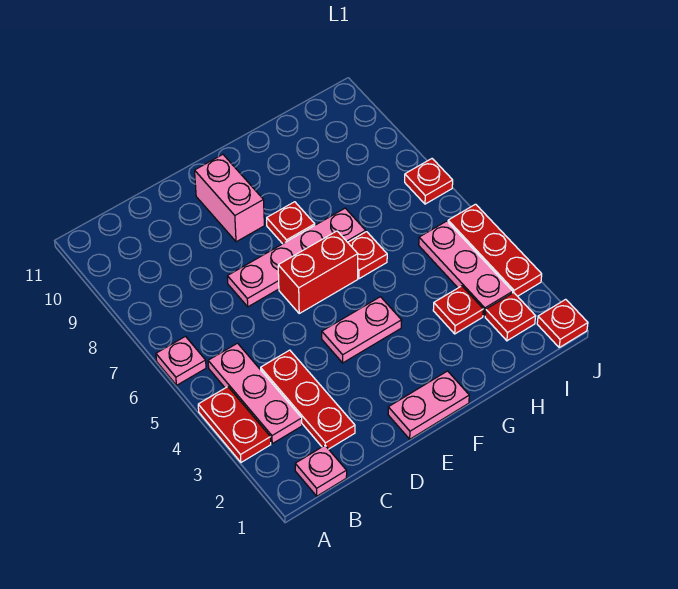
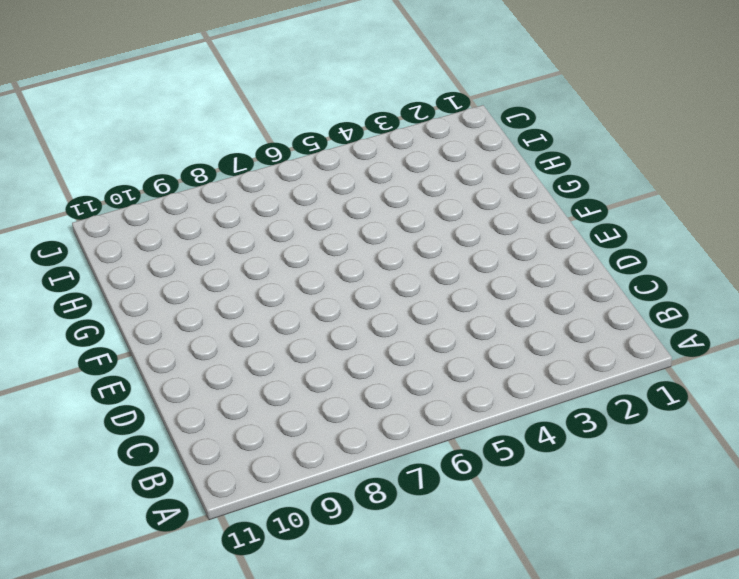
none -> red 1x2 plate [198,387,271,462]
none -> pink 1x1 plate [156,336,206,385]
none -> pink 1x1 plate [295,446,347,496]

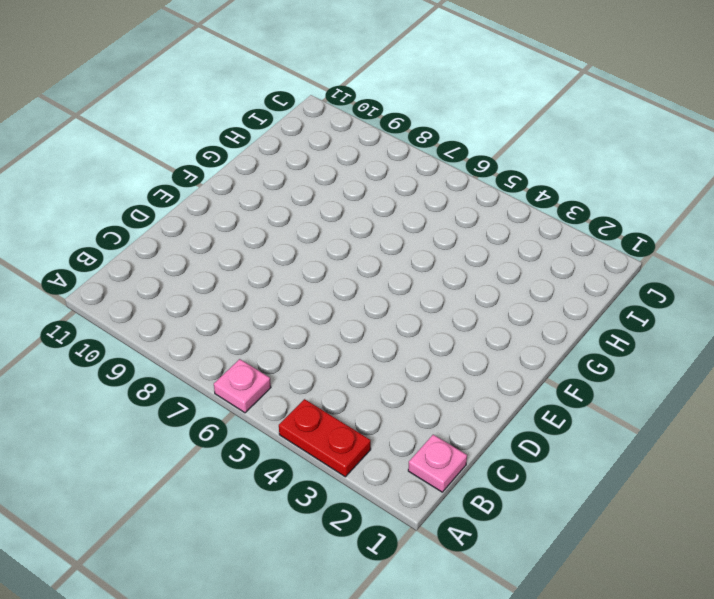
none -> pink 1x3 plate [208,343,302,444]
none -> red 1x3 plate [261,350,355,449]
none -> pink 1x4 plate [227,208,366,307]

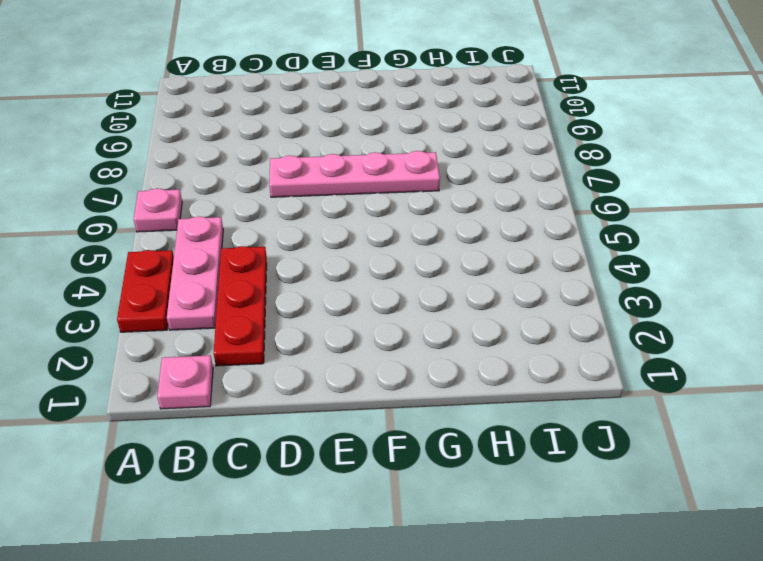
none -> pink 1x2 plate [388,371,469,439]
none -> pink 1x2 plate [322,297,402,363]
none -> red 1x2 brick [278,231,358,313]

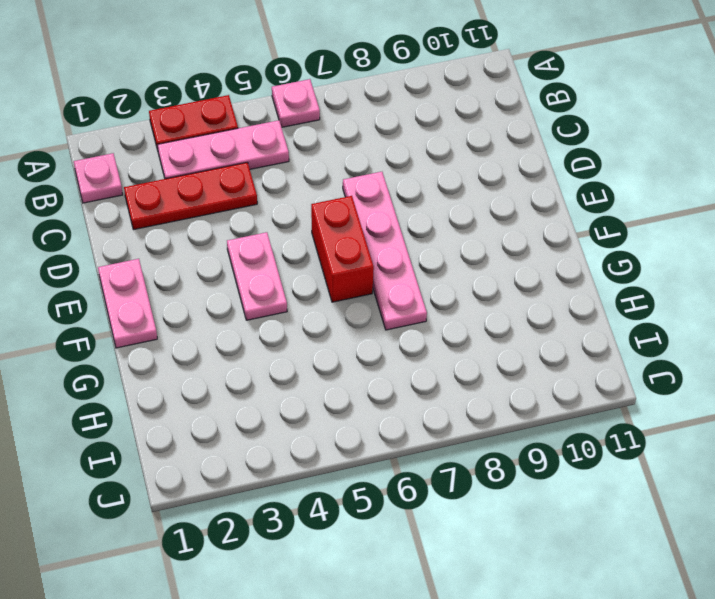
none -> pink 1x2 brick [195,155,264,242]
none -> red 1x1 plate [267,202,315,244]
none -> red 1x1 plate [348,232,387,279]

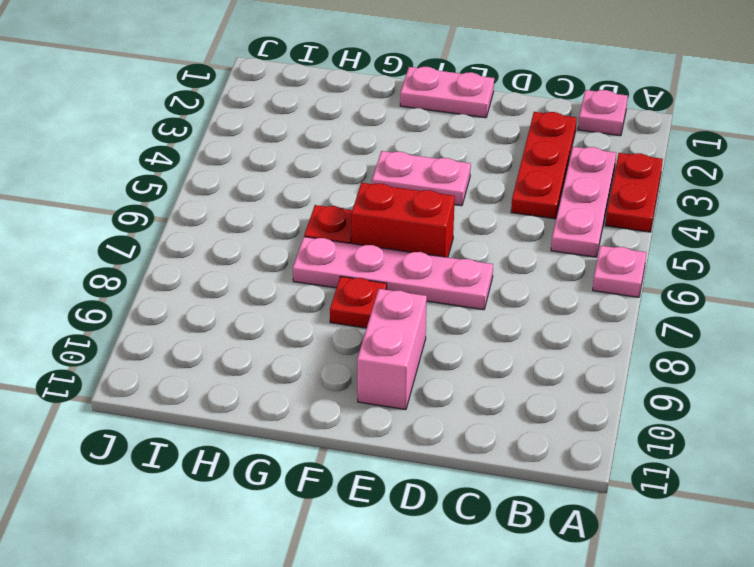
none -> red 1x1 plate [433,286,483,334]
none -> red 1x1 plate [485,293,536,341]
none -> pink 1x3 plate [419,221,513,316]

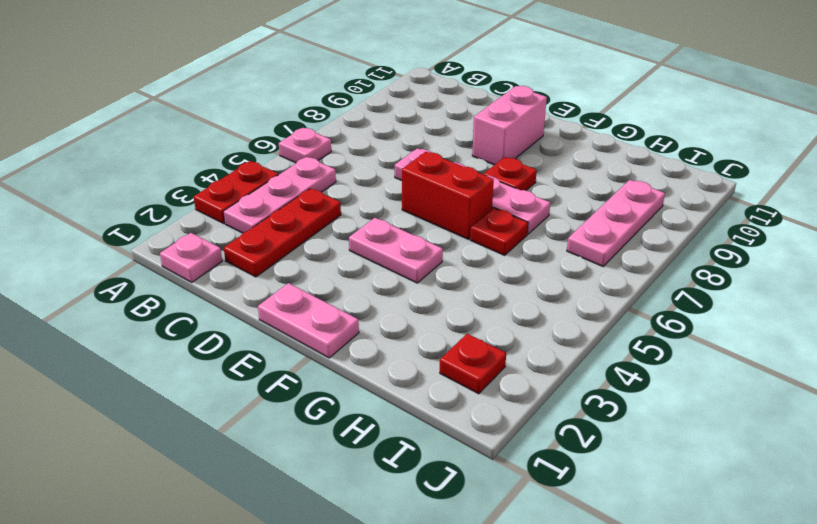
pink 1x3 plate [567,180,665,266] -> pink 1x3 plate moved to [419,221,513,316]
none -> red 1x1 plate [433,286,483,334]
none -> red 1x1 plate [537,299,588,347]
none -> red 1x3 plate [448,204,542,296]

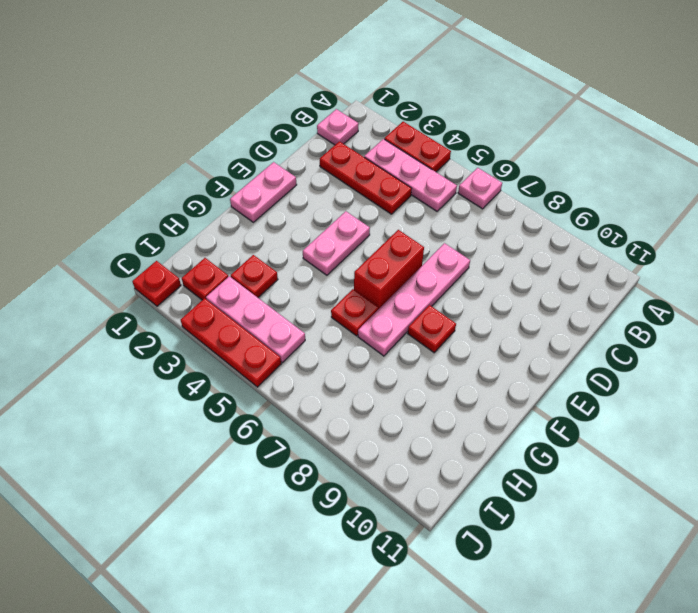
none -> pink 1x2 brick [195,155,264,242]
none -> red 1x1 plate [405,159,453,204]

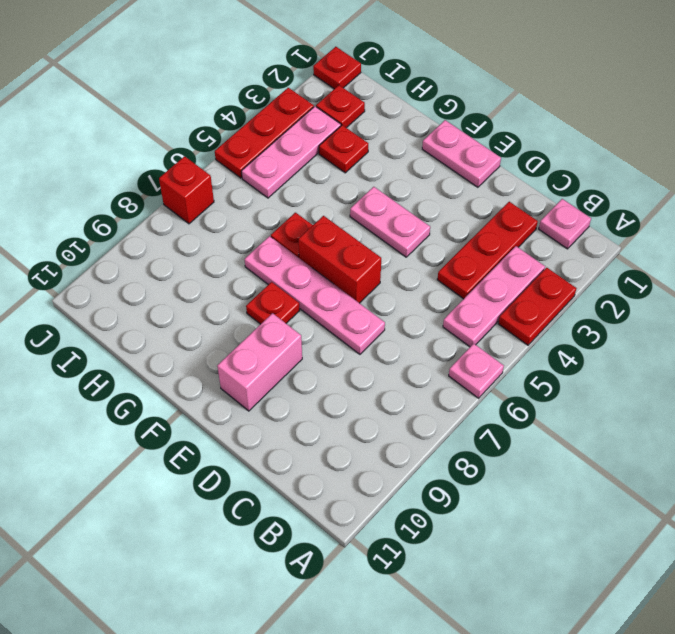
red 1x1 brick [159,156,214,224] -> red 1x1 plate [405,159,453,204]

